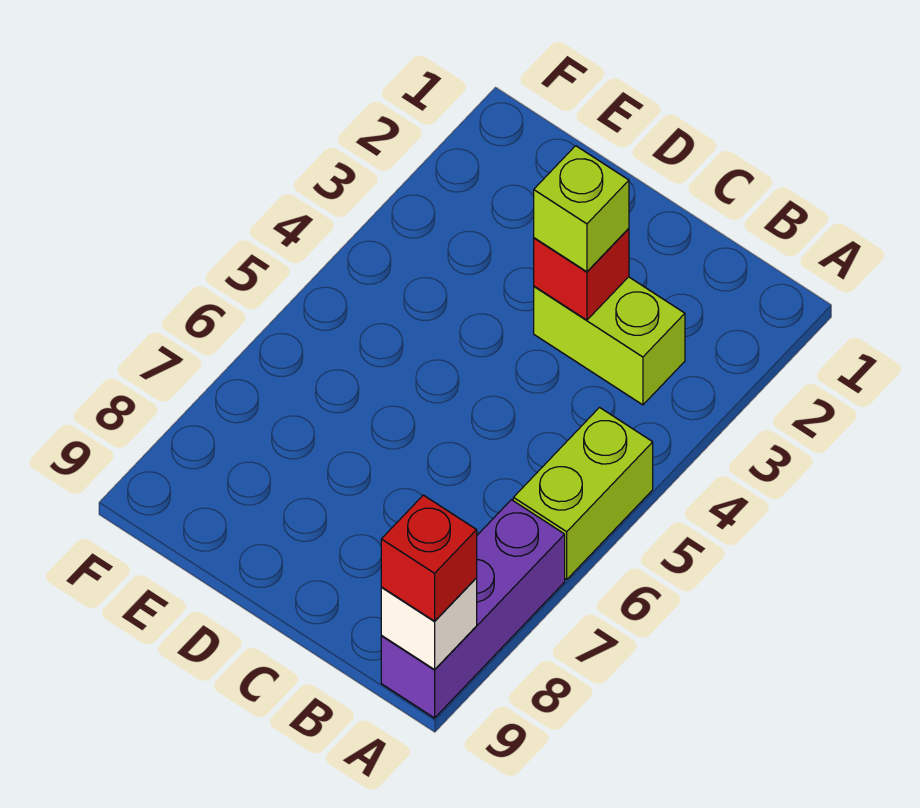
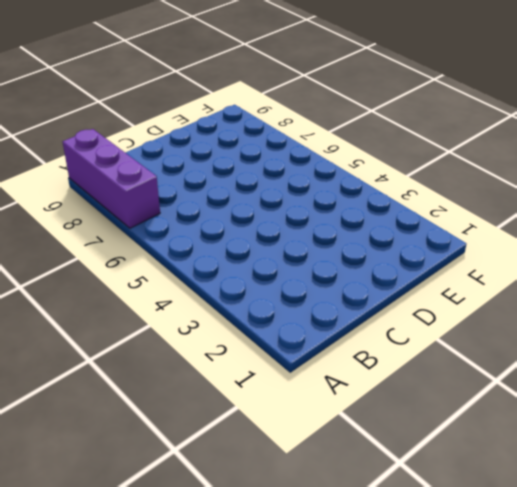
none -> lime 1x2 brick [513,408,653,579]
none -> lime 1x2 brick [534,277,685,405]

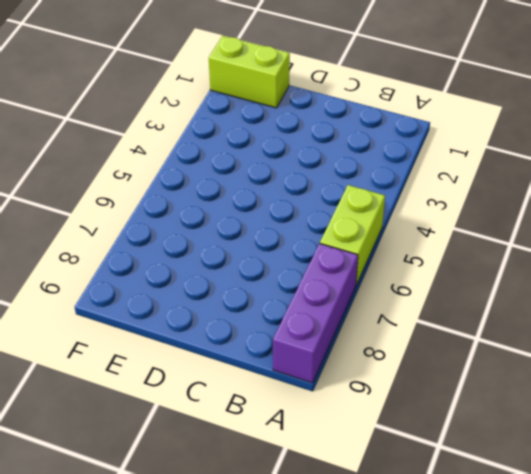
lime 1x2 brick [209,36,290,108] -> lime 1x2 brick moved to [534,277,685,405]
none -> white 1x1 brick [381,578,477,670]
none -> red 1x1 brick [534,228,629,320]

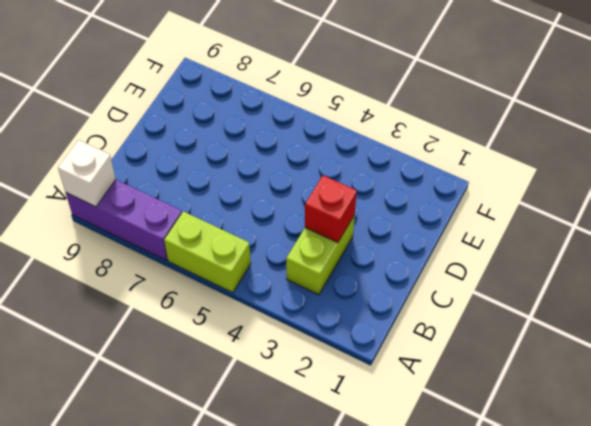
none -> red 1x1 brick [381,495,477,621]
none -> lime 1x1 brick [534,146,629,272]

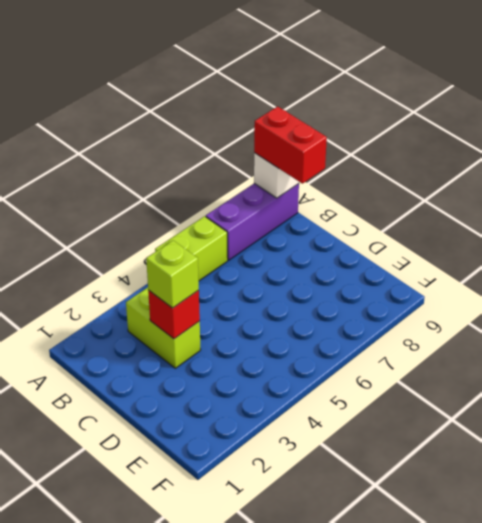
red 1x2 brick [254,106,327,184] -> red 1x1 brick [381,495,477,621]

